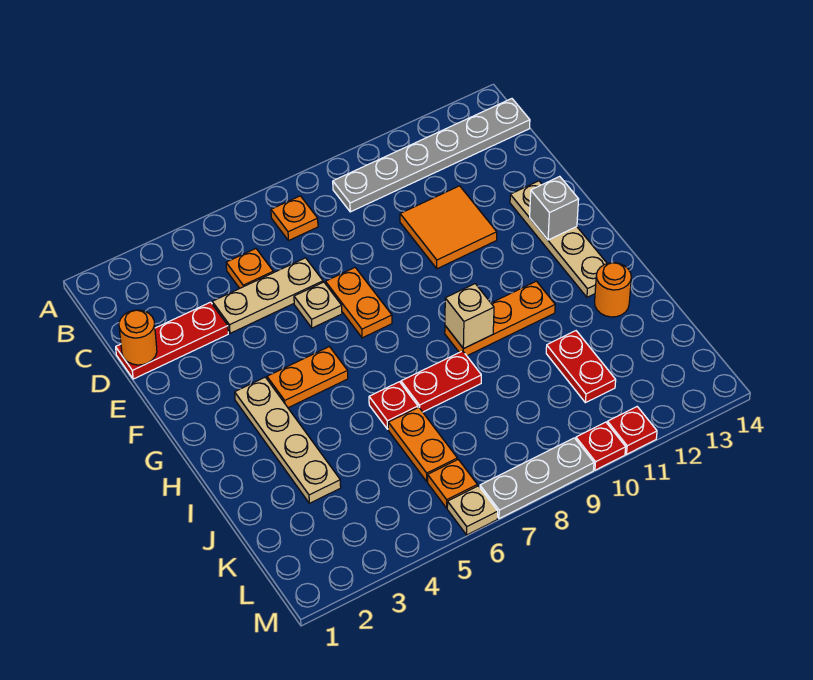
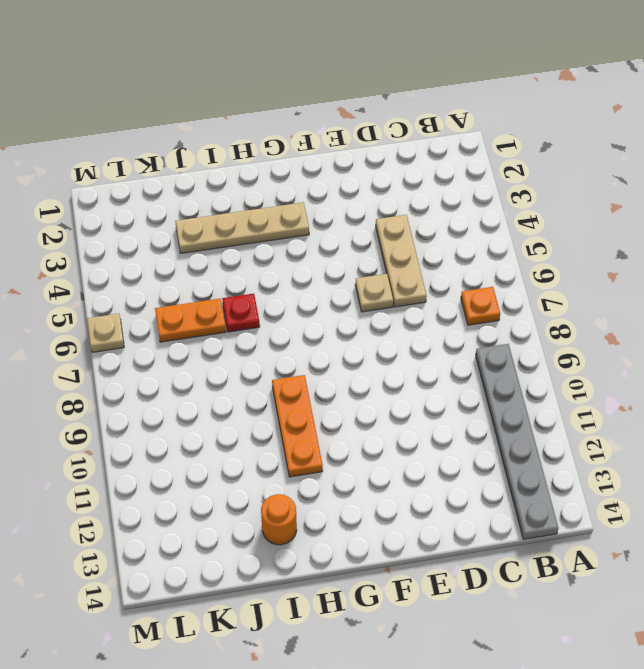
none -> orange 1x1 plate [226,249,273,288]
none -> red 1x3 plate [116,302,228,379]
none -> orange 2x2 tile [400,186,497,269]

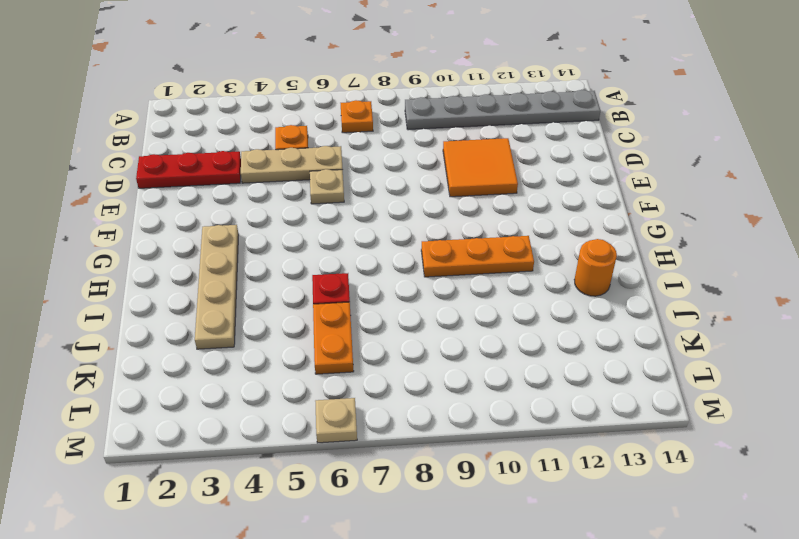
none -> orange 1x2 plate [326,268,392,338]
none -> tan 1x4 plate [510,181,607,297]
none -> orange 1x2 plate [267,347,348,408]

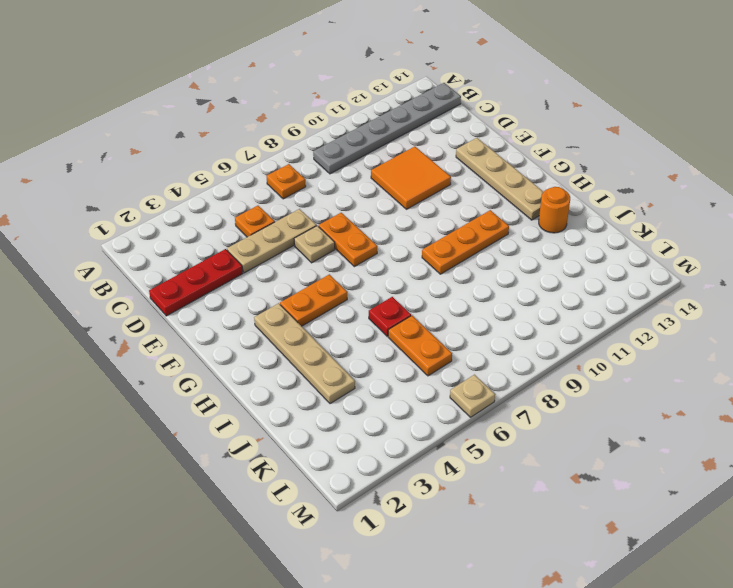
none -> red 1x2 plate [401,351,481,412]
none -> red 1x2 plate [546,331,616,403]
none -> orange 1x1 plate [428,460,477,508]

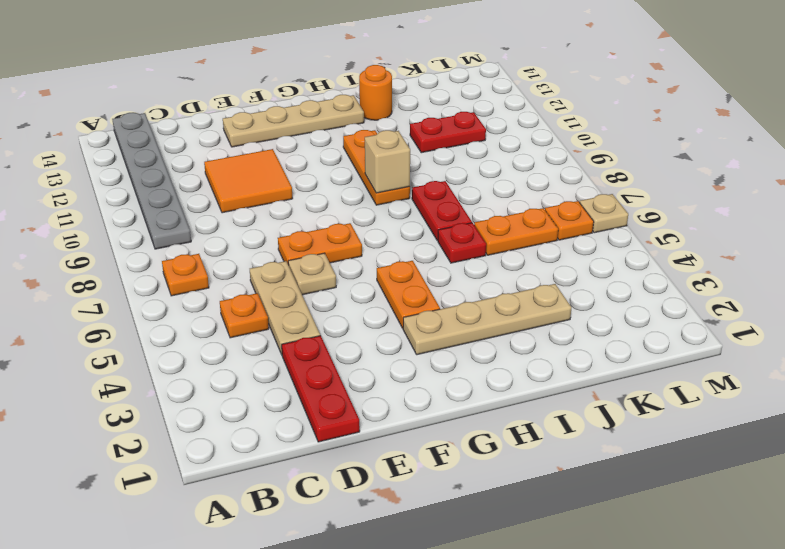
none -> grey 1x3 plate [480,438,594,519]
none -> red 1x1 plate [576,422,626,470]
none -> red 1x1 plate [607,407,657,454]

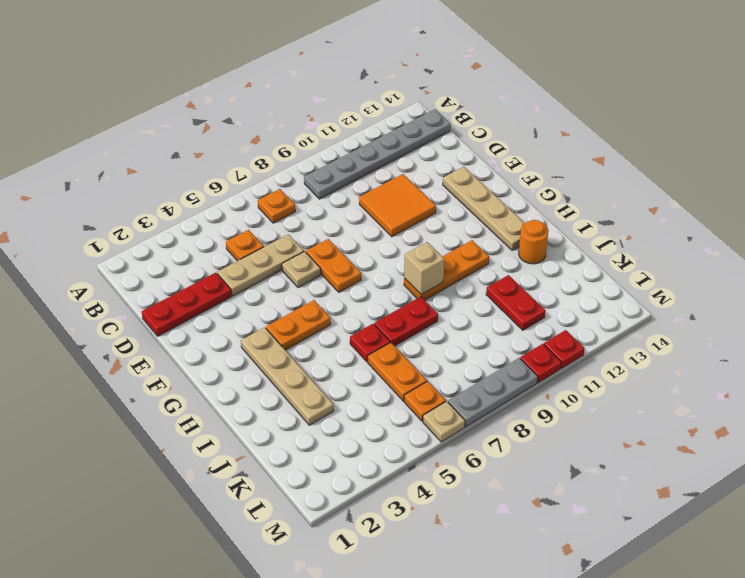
none -> orange 1x1 round brick [119,310,157,365]
none -> grey 1x1 brick [530,176,579,240]

